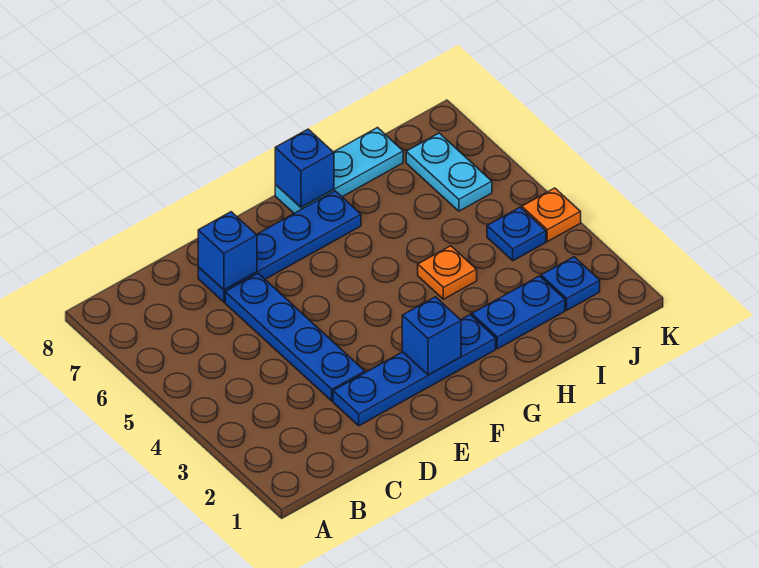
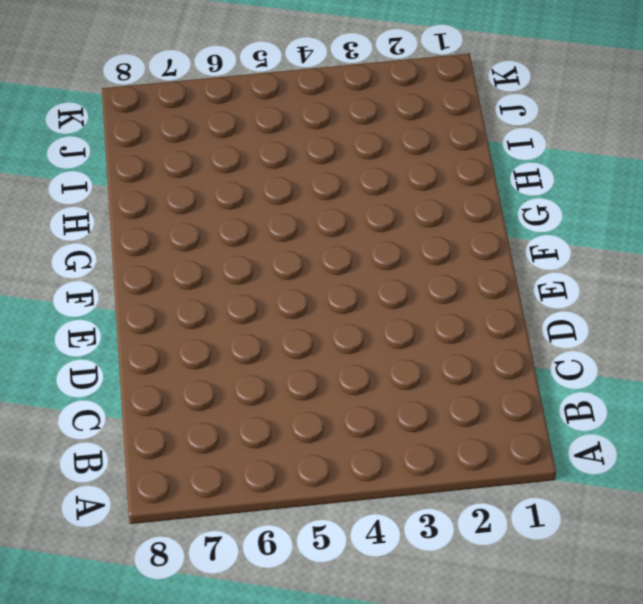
none -> blue 1x4 plate [333,315,496,426]
none -> blue 1x4 plate [225,274,365,401]
none -> blue 1x4 plate [198,191,361,302]

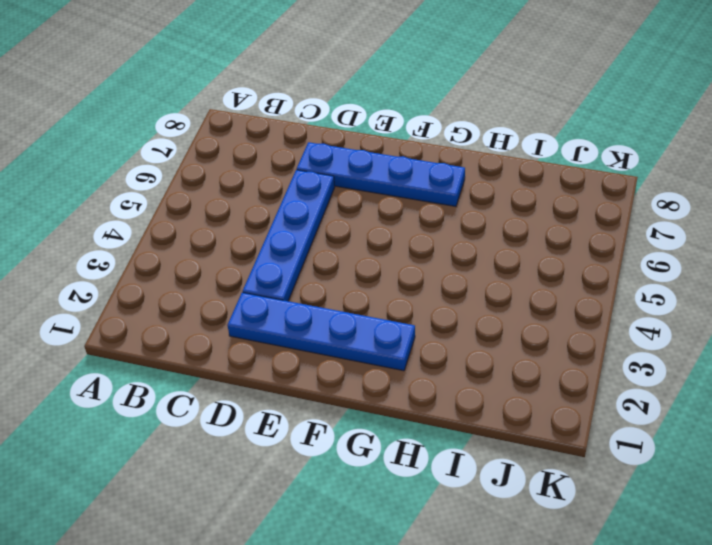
none -> cyan 1x3 plate [275,128,403,213]
none -> blue 1x2 plate [472,276,565,349]
none -> orange 1x1 plate [418,246,477,299]

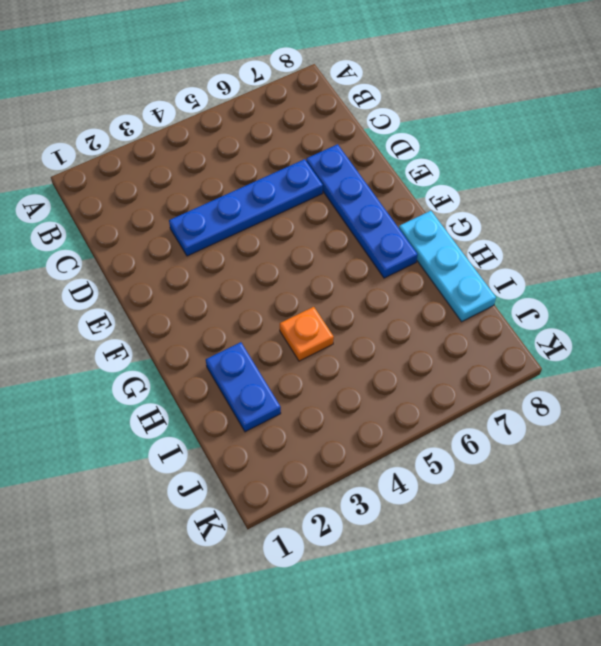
none -> blue 1x4 plate [333,315,496,426]
none -> blue 1x1 plate [541,257,600,310]
none -> blue 1x1 plate [487,207,546,261]

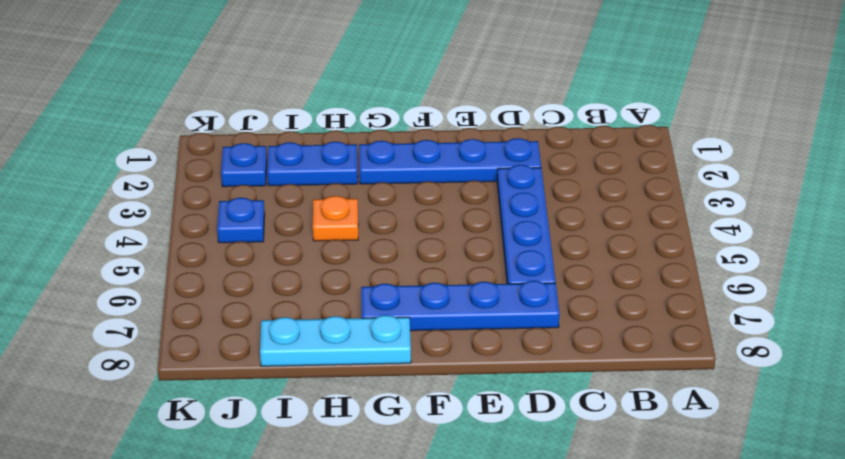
none -> cyan 1x2 plate [406,133,492,211]
none -> orange 1x1 plate [522,188,581,242]
none -> blue 1x1 brick [198,212,257,290]

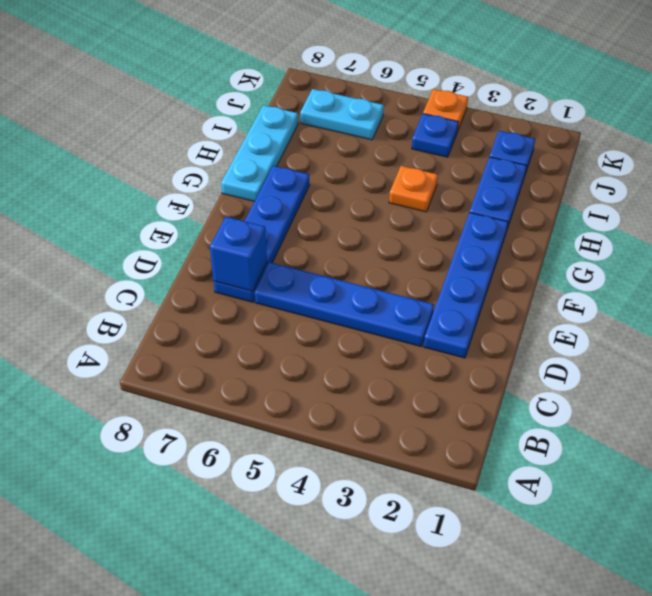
none -> blue 1x1 brick [402,297,461,375]
none -> blue 1x1 brick [275,129,334,207]

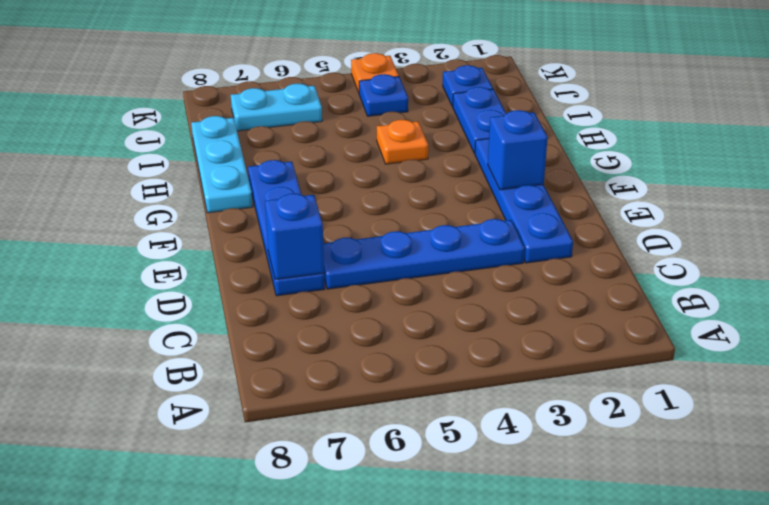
none -> blue 1x1 brick [275,129,334,207]

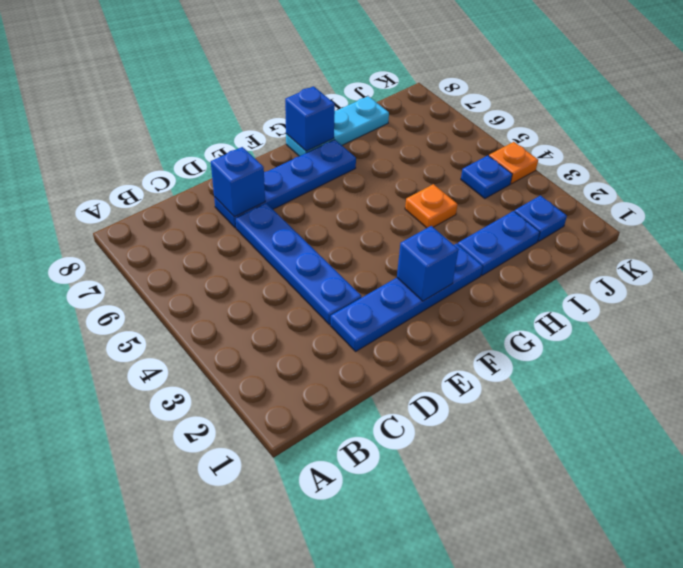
none -> cyan 1x2 plate [406,133,492,211]

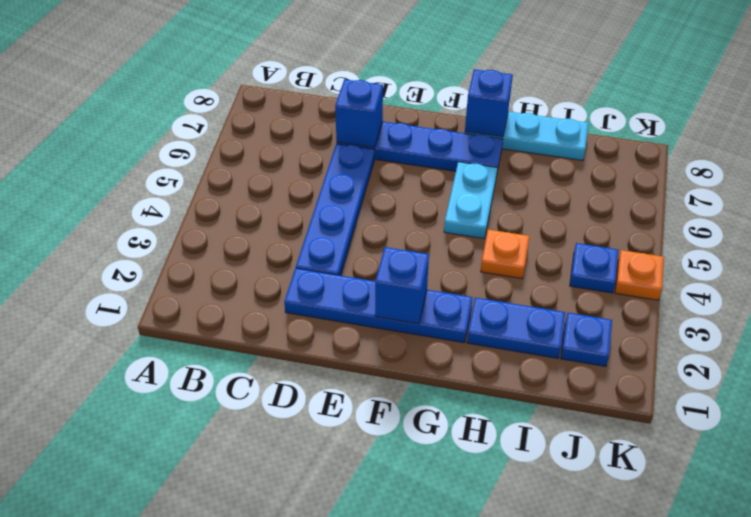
cyan 1x2 plate [444,162,498,239] -> cyan 1x2 plate moved to [406,133,492,211]

